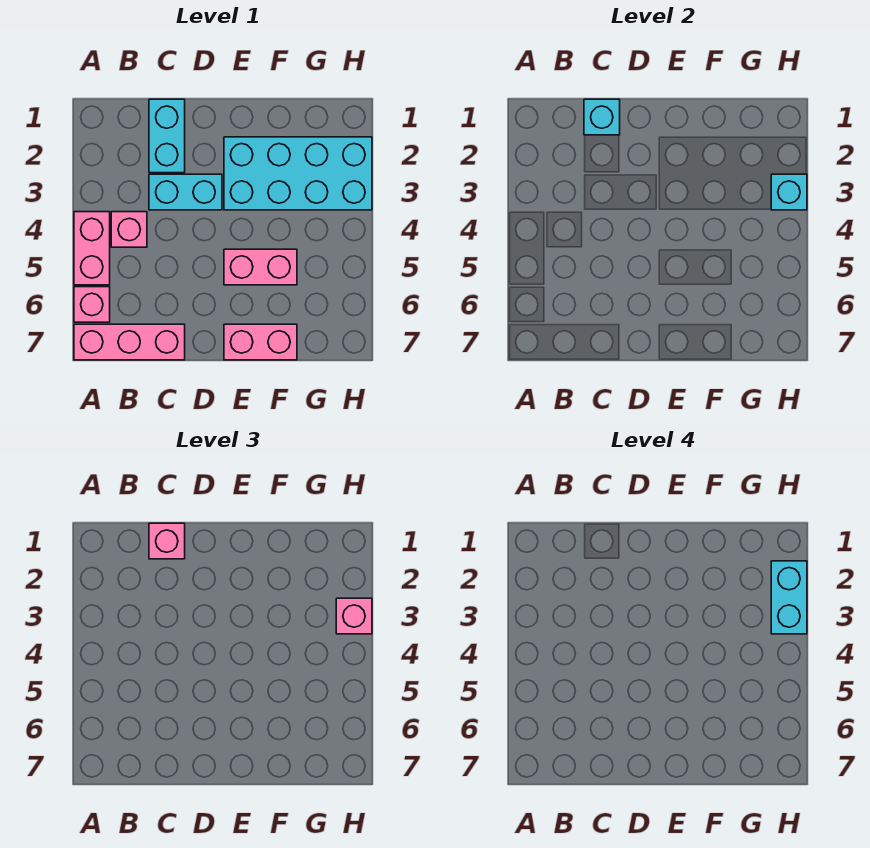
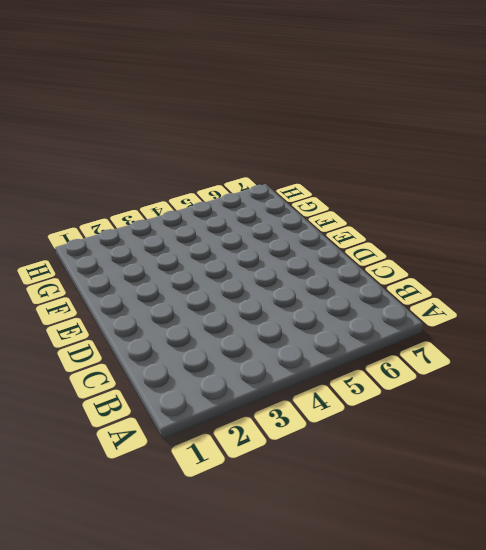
none -> pink 1x2 brick [74,212,110,285]
none -> pink 1x1 brick [74,287,110,322]
none -> pink 1x3 brick [74,324,185,360]

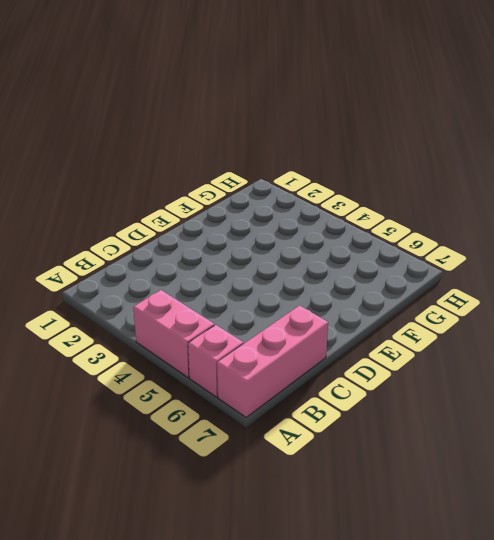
none -> pink 1x1 brick [111,212,147,247]
none -> cyan 1x2 brick [149,99,185,173]
none -> cyan 1x2 brick [149,174,222,210]

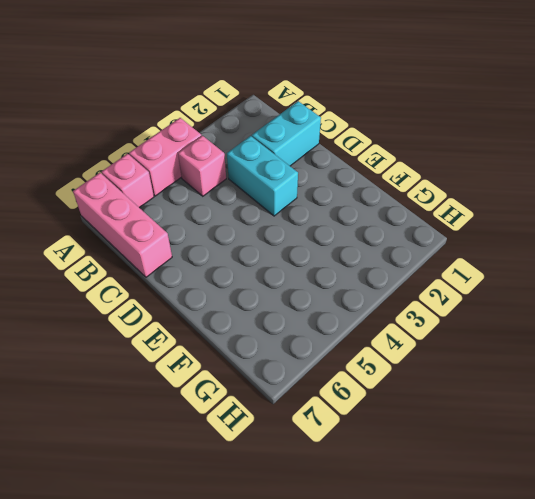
none -> cyan 2x4 brick [224,137,372,210]
none -> pink 1x2 brick [224,249,297,285]
none -> pink 1x2 brick [224,324,297,360]

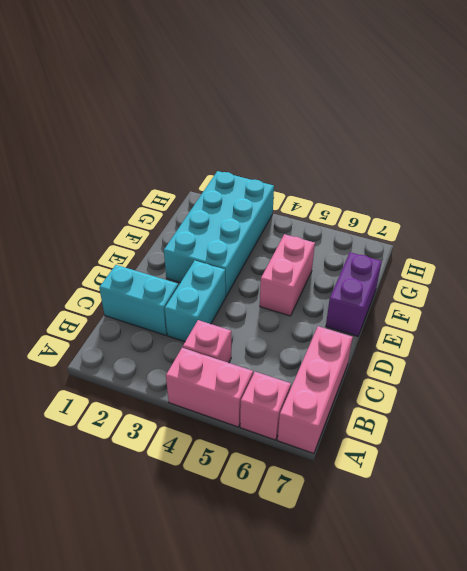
purple 1x2 brick [326,252,382,336] -> pink 1x2 brick [224,324,297,360]
none -> cyan 1x1 brick [584,99,620,135]
none -> cyan 1x1 brick [771,174,807,210]
none -> pink 1x1 brick [149,523,185,559]

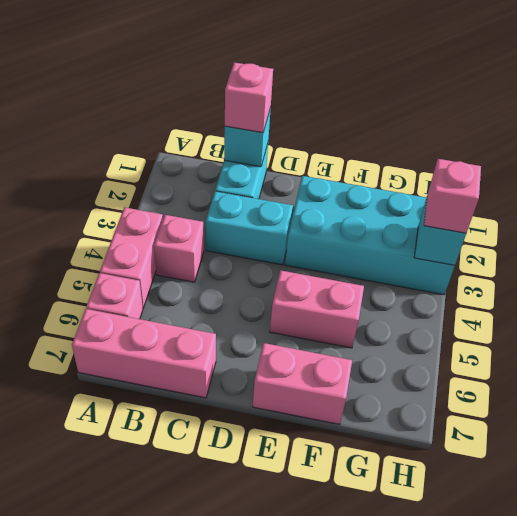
none -> cyan 1x2 brick [771,561,807,634]

